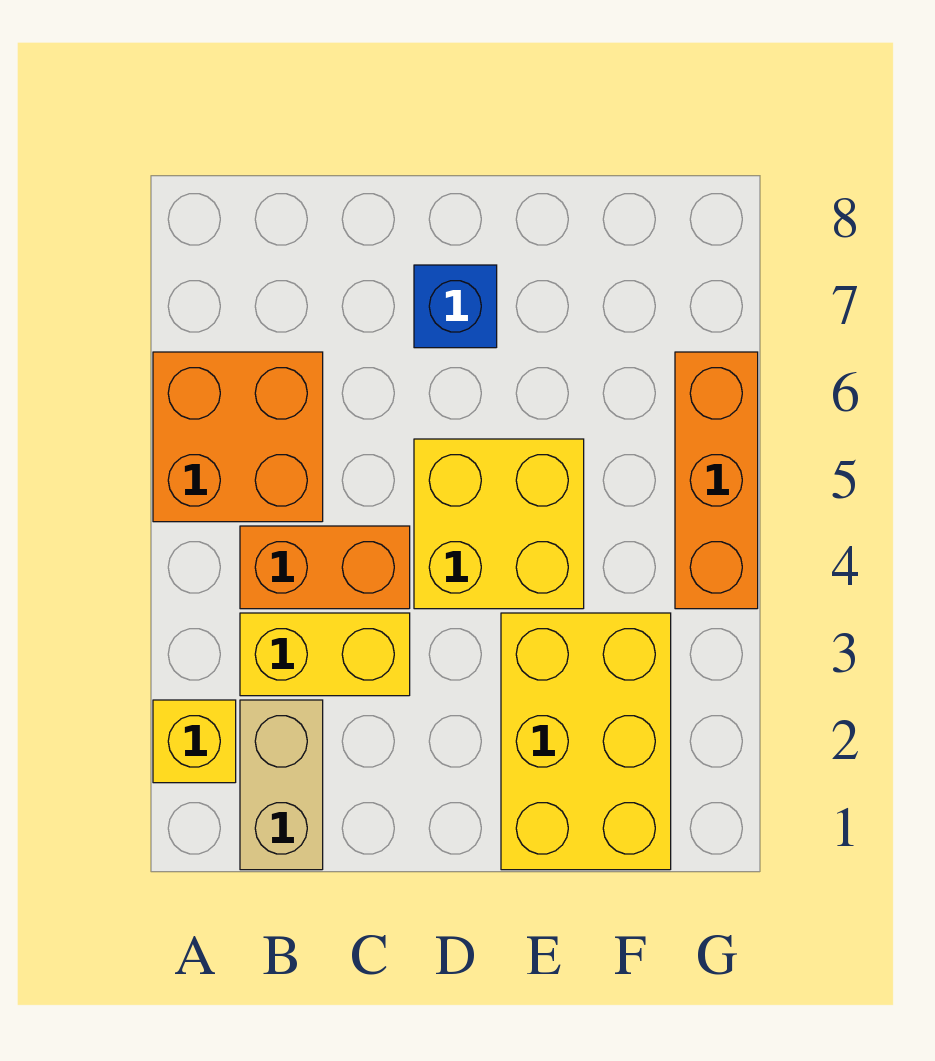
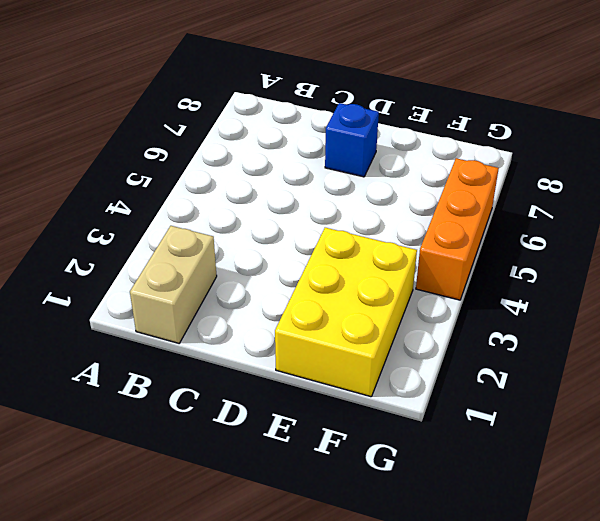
none -> yellow 1x1 brick [153,700,236,783]
none -> orange 2x2 brick [153,352,323,522]

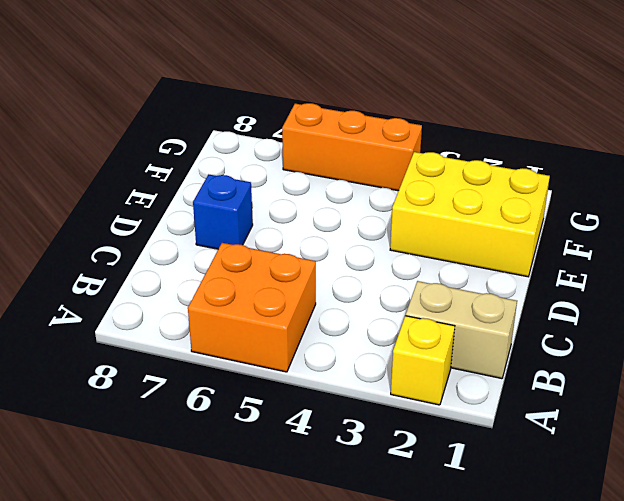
none -> yellow 1x2 brick [240,613,410,696]
none -> orange 1x2 brick [240,526,410,609]

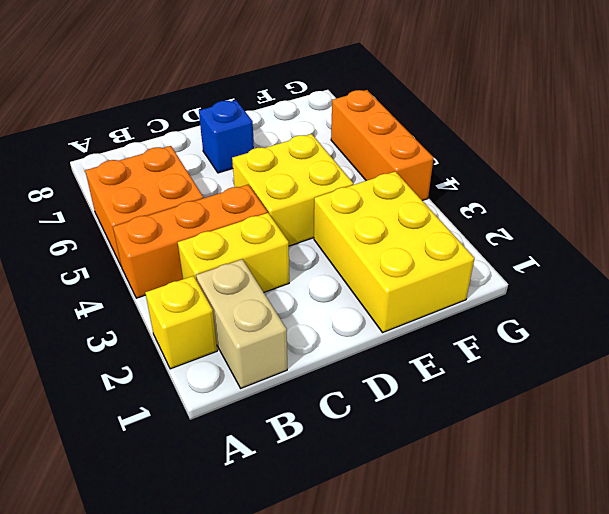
orange 1x3 brick [113,185,267,298] -> orange 1x2 brick [240,526,410,609]

